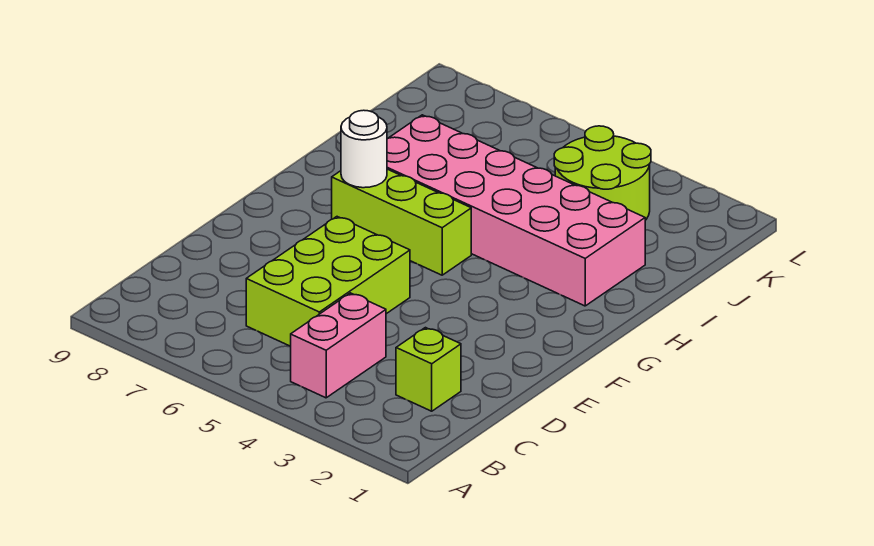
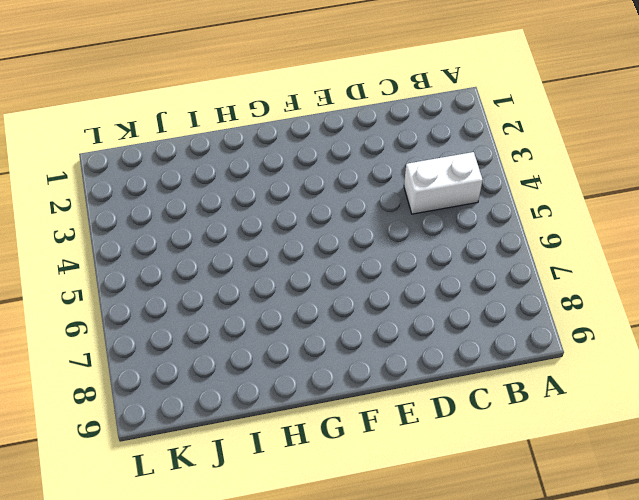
white 1x2 brick [404,152,483,214] -> pink 1x2 brick [291,293,386,398]
none -> lime 1x1 brick [396,328,461,411]
none -> lime 2x3 brick [246,217,410,346]

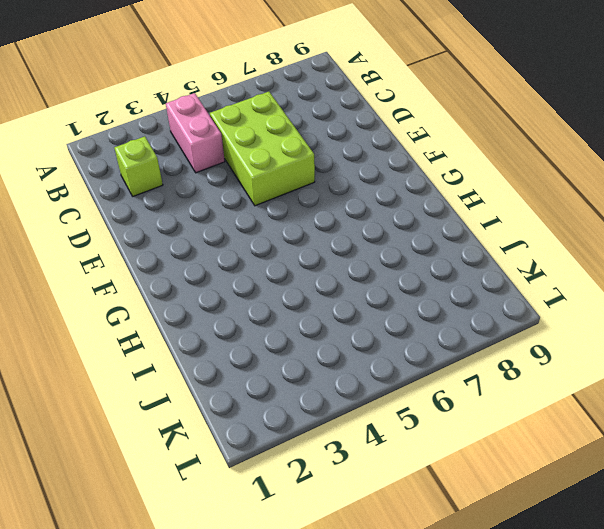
none -> lime 1x3 brick [332,169,471,275]
none -> pink 2x6 brick [387,115,645,306]

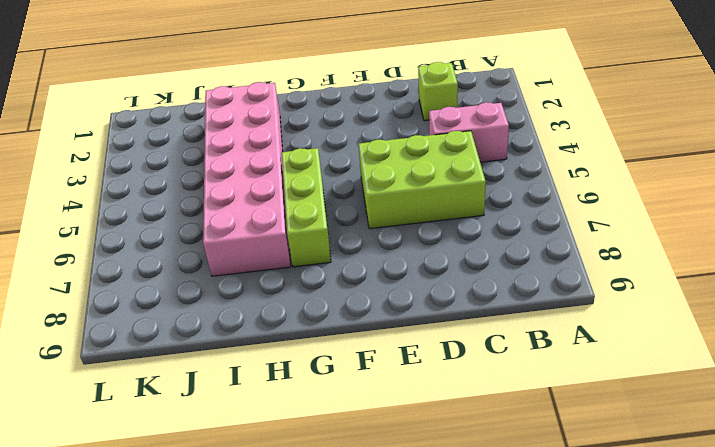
none -> lime 2x2 round brick [554,126,651,220]
none -> white 1x1 round brick [341,110,387,188]

